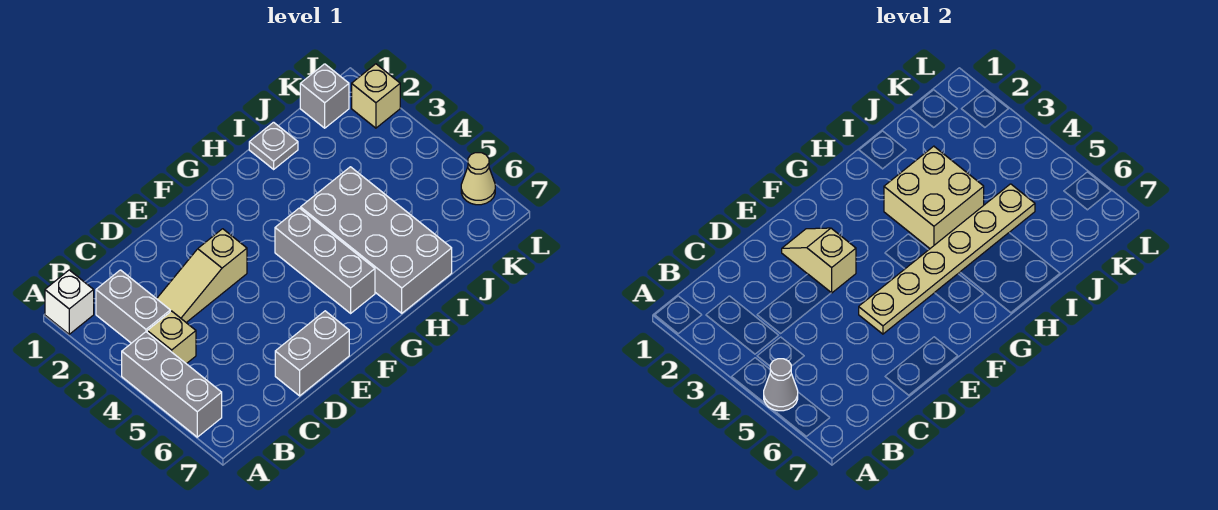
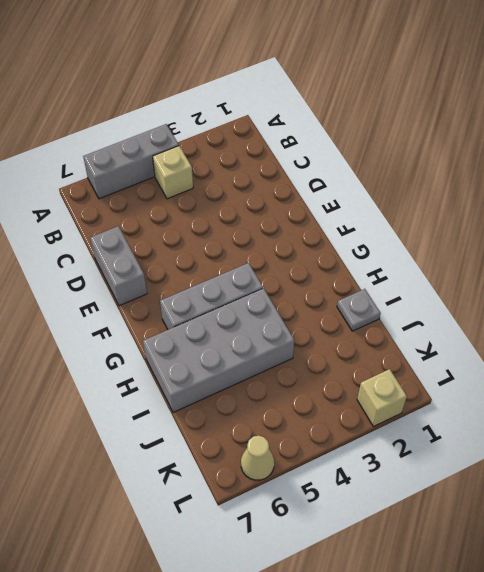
none -> white 1x1 brick [45,270,94,334]
none -> grey 1x2 brick [96,270,170,343]
none -> tan 1x3 slope [157,229,247,322]

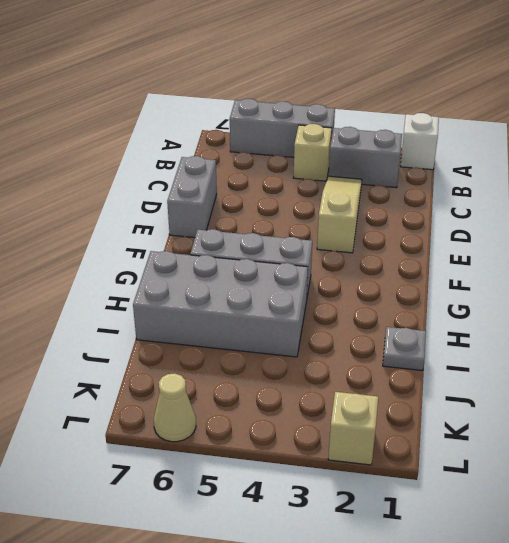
none -> grey 1x1 brick [300,64,349,128]
none -> grey 1x1 cone [764,359,798,411]
none -> tan 1x2 slope [782,228,856,293]

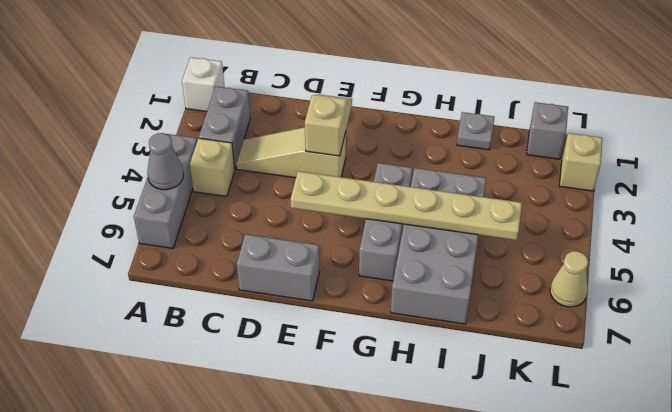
none -> tan 2x2 brick [884,146,984,248]

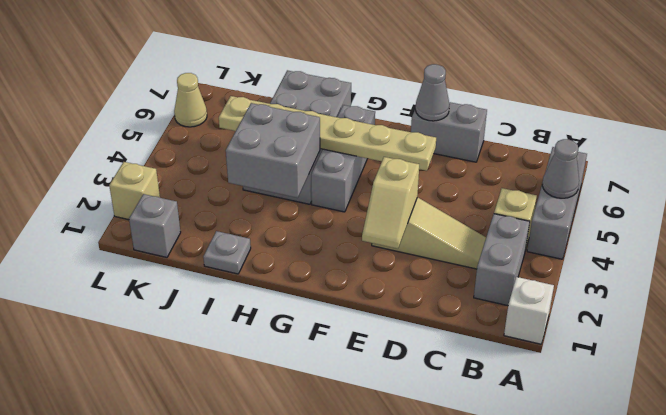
grey 1x1 cone [415,64,450,121] -> none
grey 2x2 brick [226,103,320,198] -> tan 2x2 brick [884,146,984,248]

